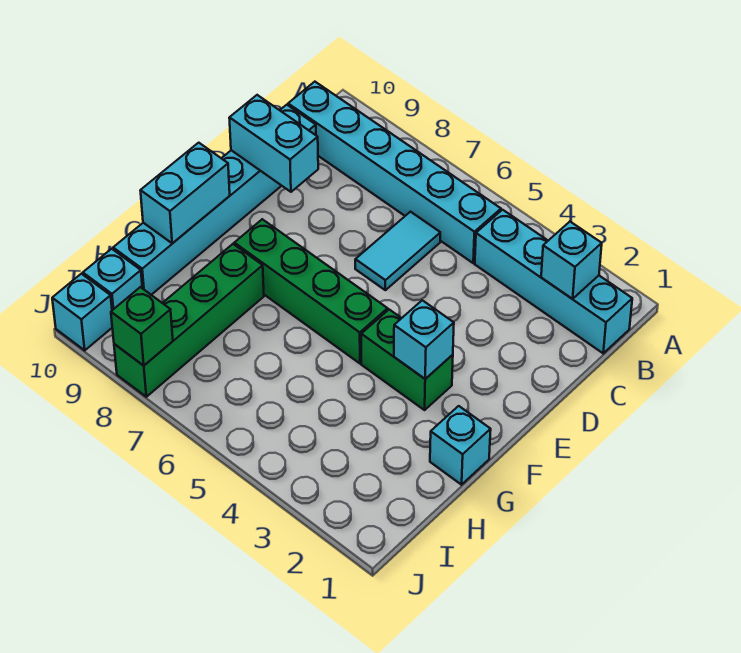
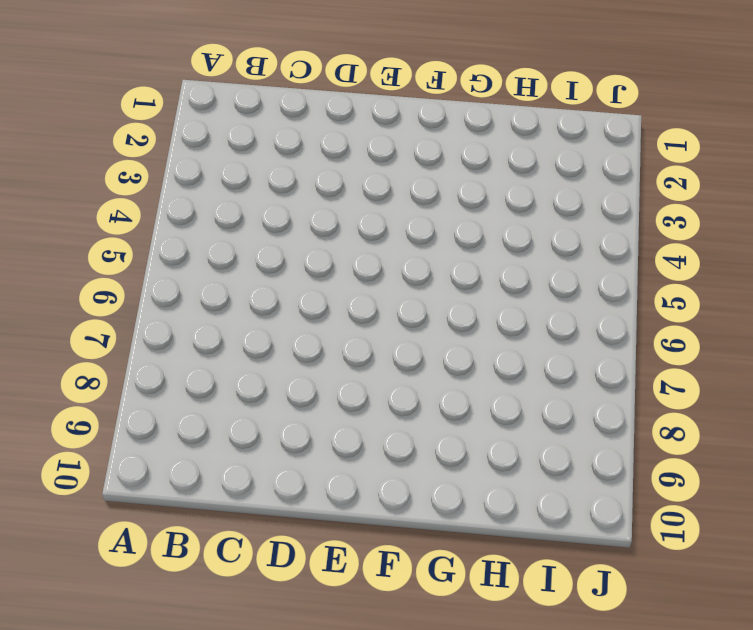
none -> cyan 1x4 brick [475,210,632,353]
none -> cyan 1x6 brick [288,82,501,263]
none -> cyan 1x2 tile [355,212,440,290]

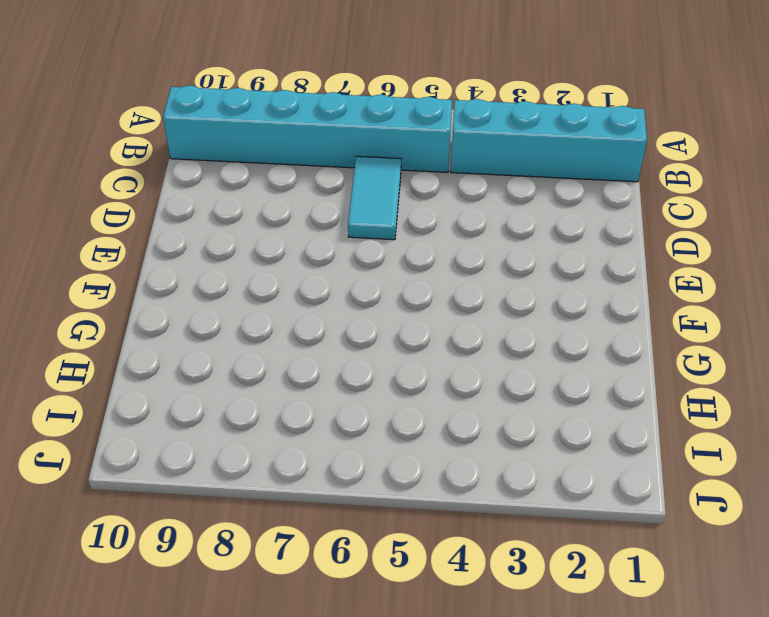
none -> cyan 1x6 brick [113,105,316,295]
none -> green 1x2 brick [361,310,453,410]
none -> green 1x4 brick [234,219,388,363]

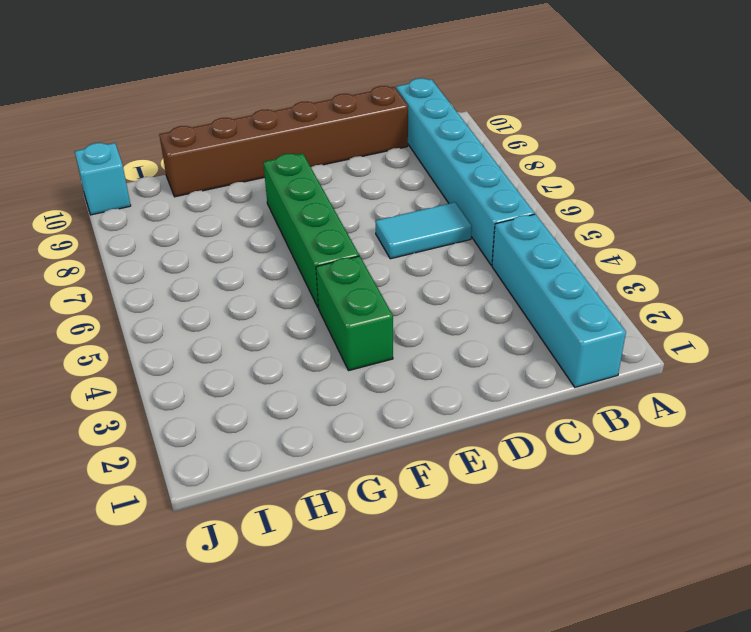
brown 1x6 brick [159,86,408,197] -> cyan 1x6 brick [113,105,316,295]
none -> cyan 1x1 brick [430,406,491,485]
none -> green 1x4 brick [114,244,264,397]
none -> cyan 1x1 brick [83,249,142,310]

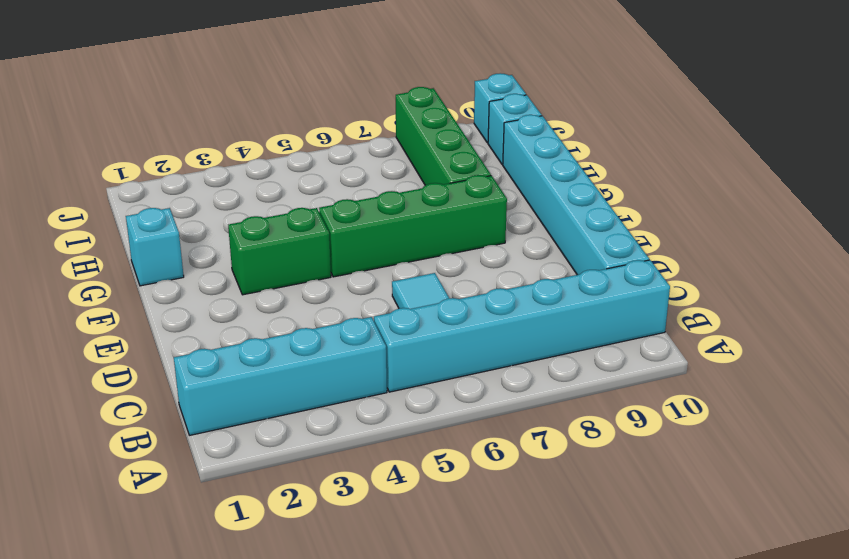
none -> cyan 1x1 brick [541,222,602,299]
none -> cyan 1x2 brick [229,95,318,192]
none -> cyan 1x1 brick [394,300,454,379]

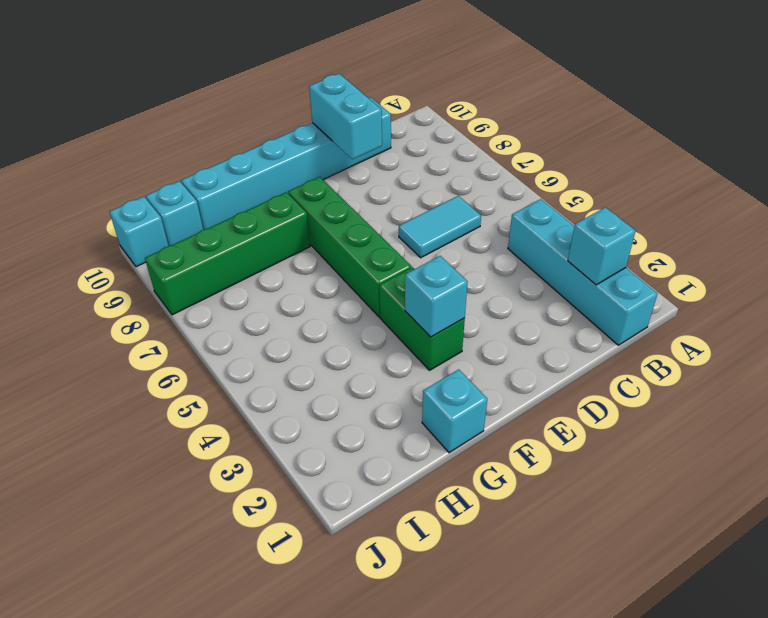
none -> cyan 1x6 brick [288,82,501,263]
none -> cyan 1x2 brick [140,143,230,243]
none -> green 1x1 brick [111,287,173,366]

